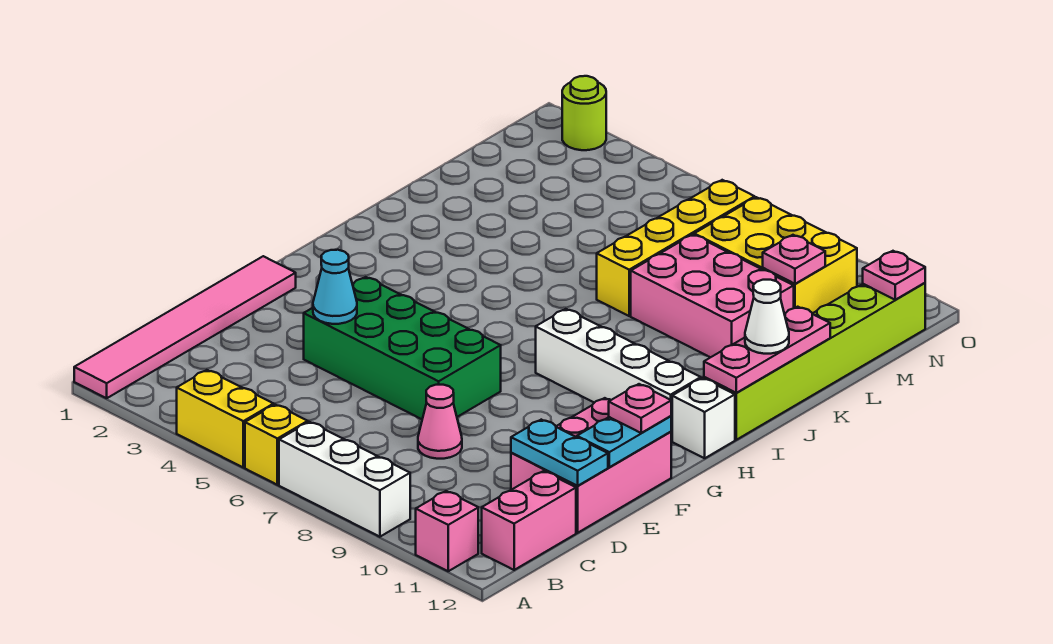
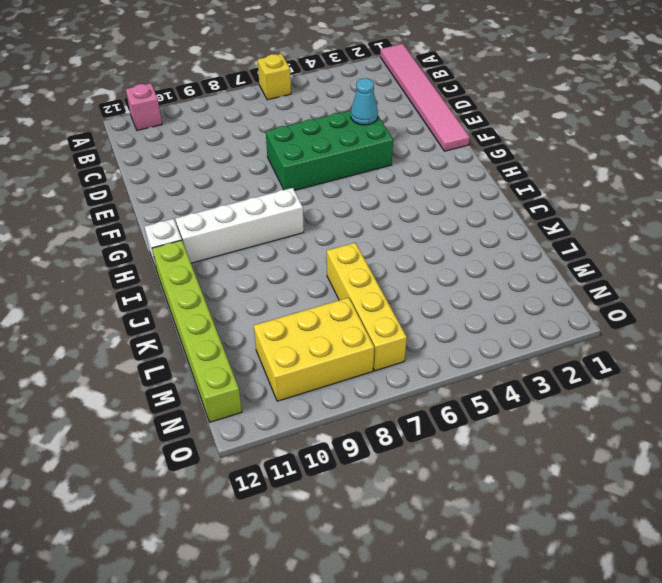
none -> yellow 1x2 brick [177,370,274,467]
none -> white 1x3 brick [279,422,410,537]
none -> pink 1x2 brick [482,471,576,570]

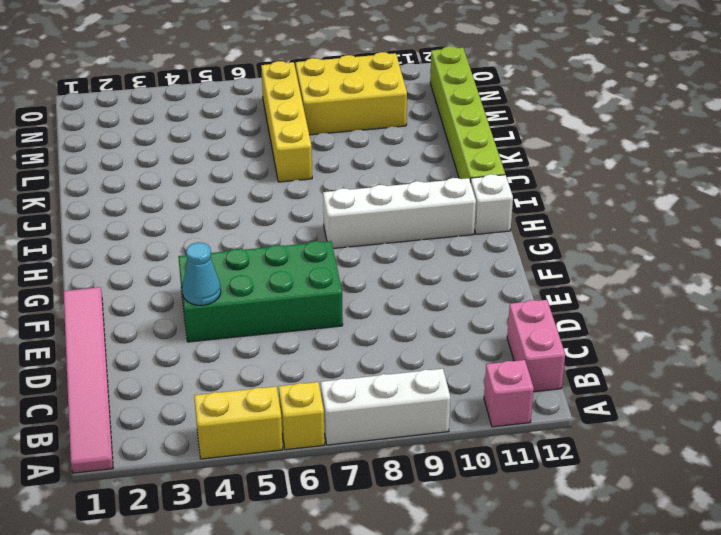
none -> pink 1x1 cone [418,385,462,459]
none -> pink 2x3 brick [511,398,671,533]
none -> pink 2x3 brick [631,235,794,357]

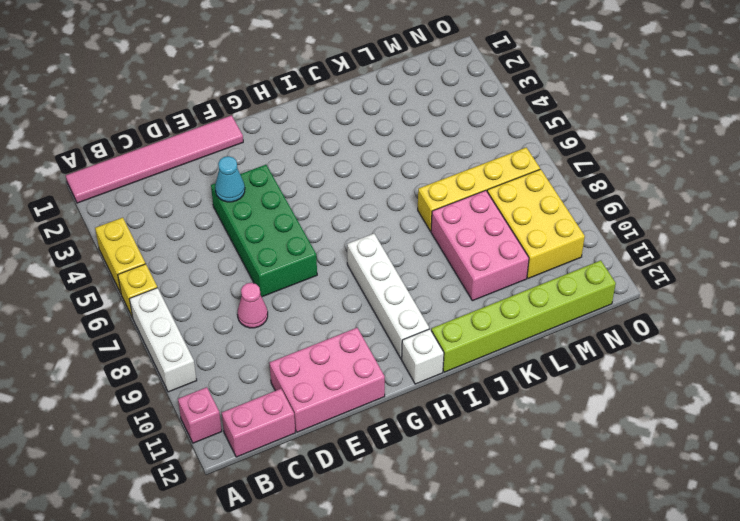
none -> lime 1x1 round brick [562,76,606,150]
none -> cyan 1x2 plate [511,420,608,486]
none -> cyan 1x2 plate [577,416,671,467]

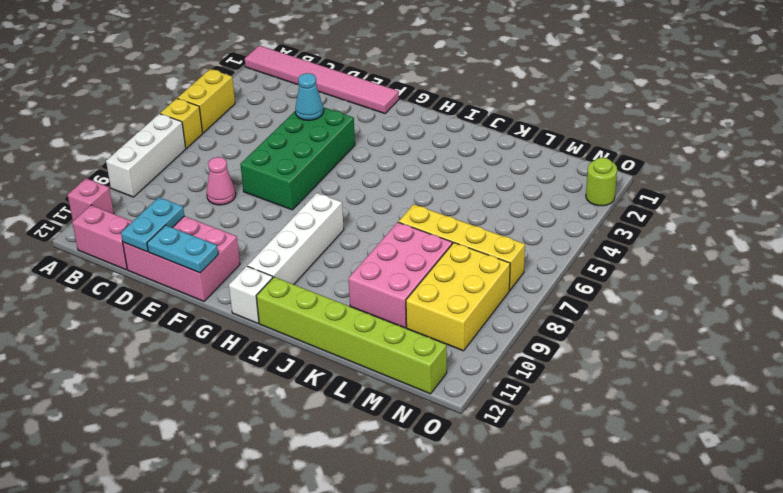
none -> pink 1x3 plate [704,307,830,393]
none -> pink 1x1 plate [763,235,825,284]
none -> pink 1x1 plate [863,251,925,300]

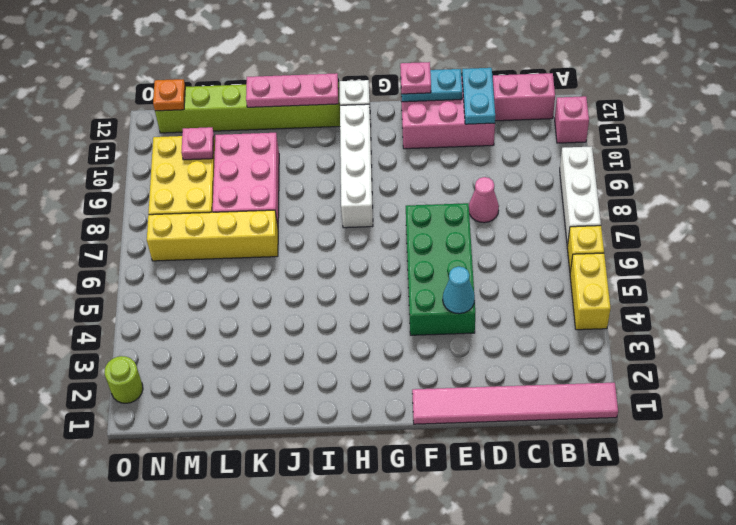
orange 1x1 plate [153,79,185,111] -> pink 1x1 plate [863,251,925,300]
none -> white 1x1 cone [745,280,789,354]

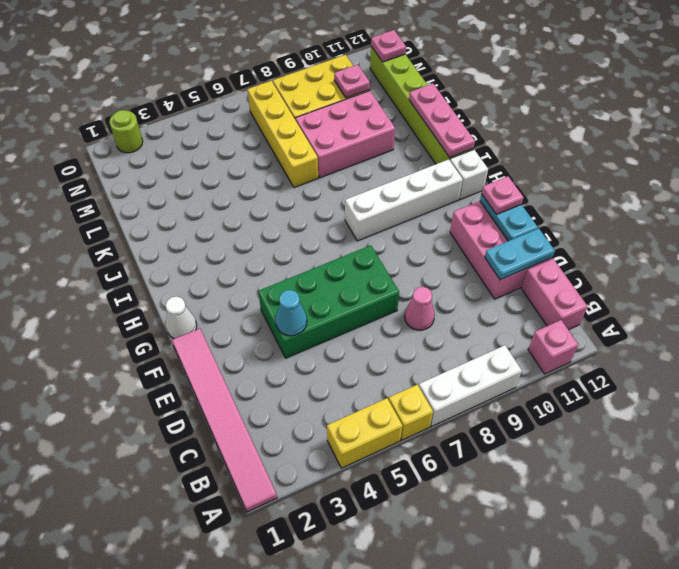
white 1x1 cone [166,296,197,339] -> white 1x1 cone moved to [745,280,789,354]

